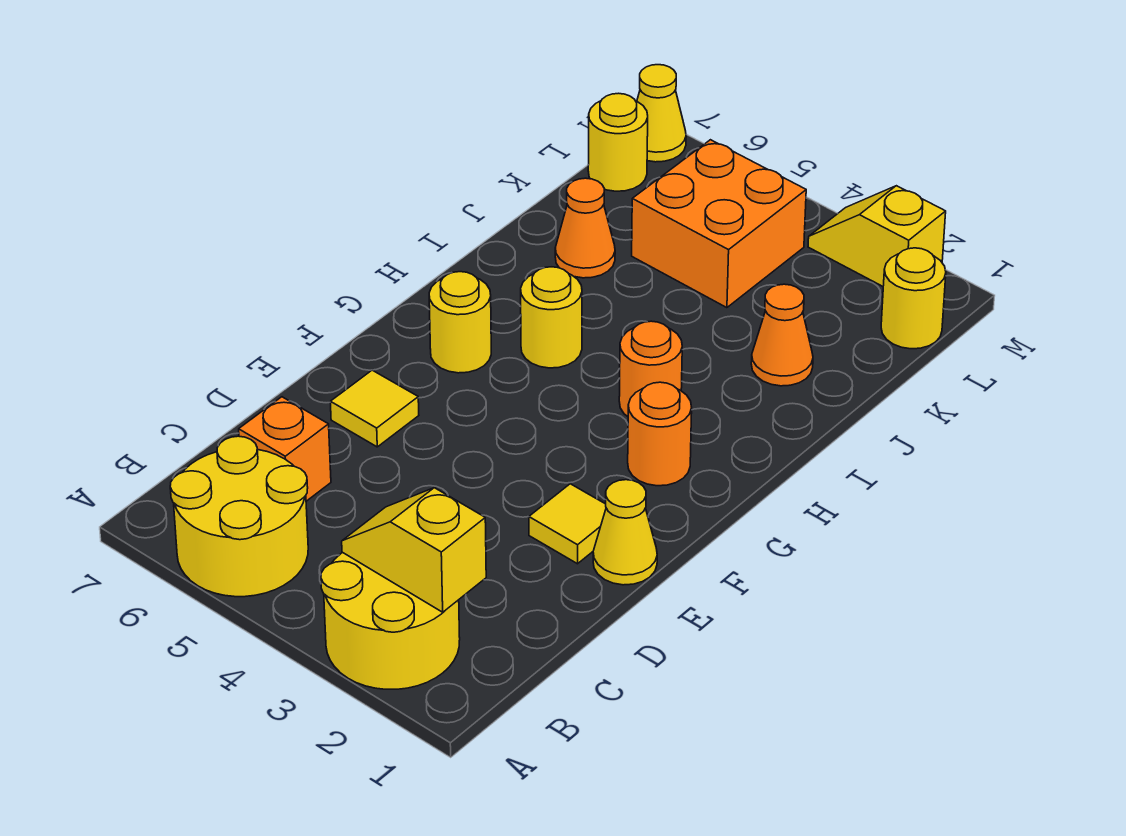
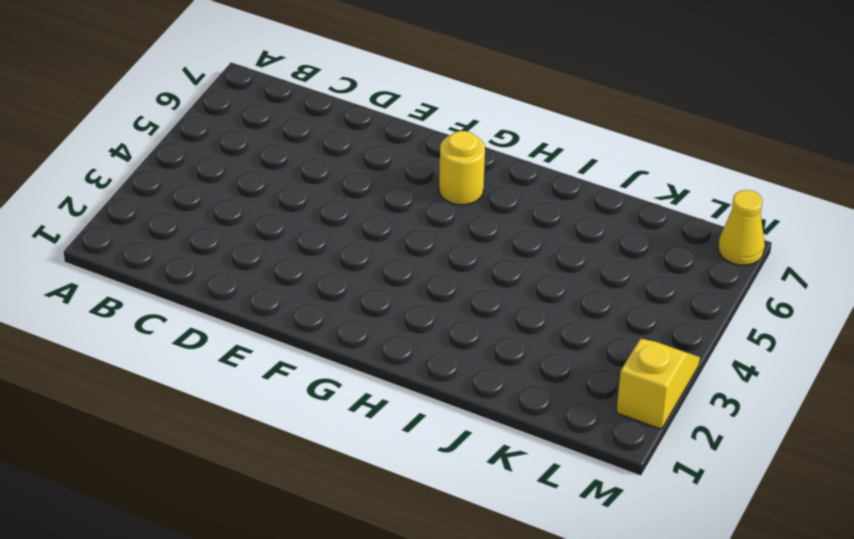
none -> yellow 2x2 round brick [321,553,460,689]
none -> yellow 2x2 round brick [170,436,308,597]
none -> orange 1x1 brick [239,397,331,501]

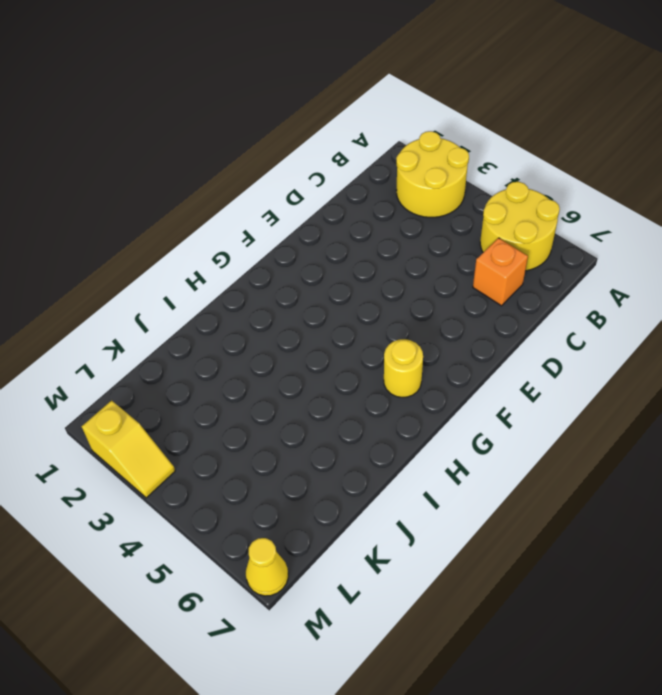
none -> yellow 1x1 cone [593,480,657,585]
none -> yellow 1x1 tile [529,484,606,564]
none -> yellow 1x1 tile [330,370,419,447]

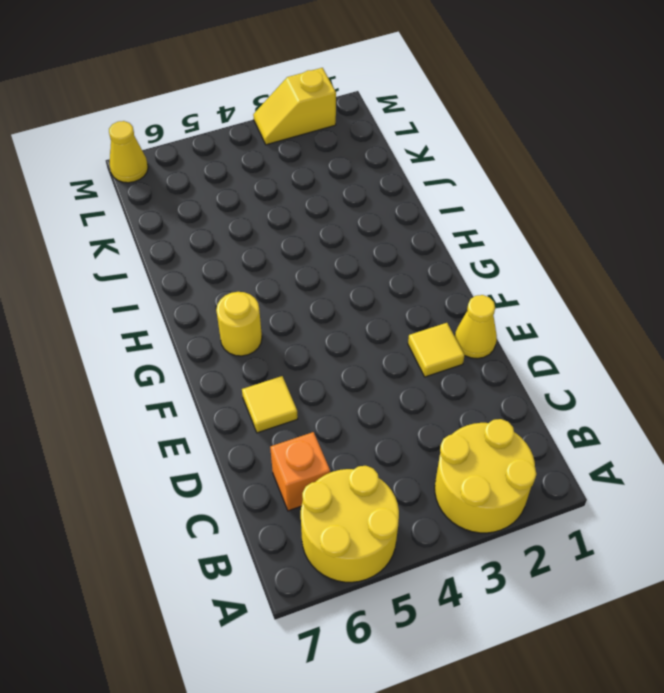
none -> orange 1x1 round brick [628,382,692,486]
none -> orange 1x1 round brick [619,321,682,416]
none -> yellow 1x1 round brick [521,267,582,368]

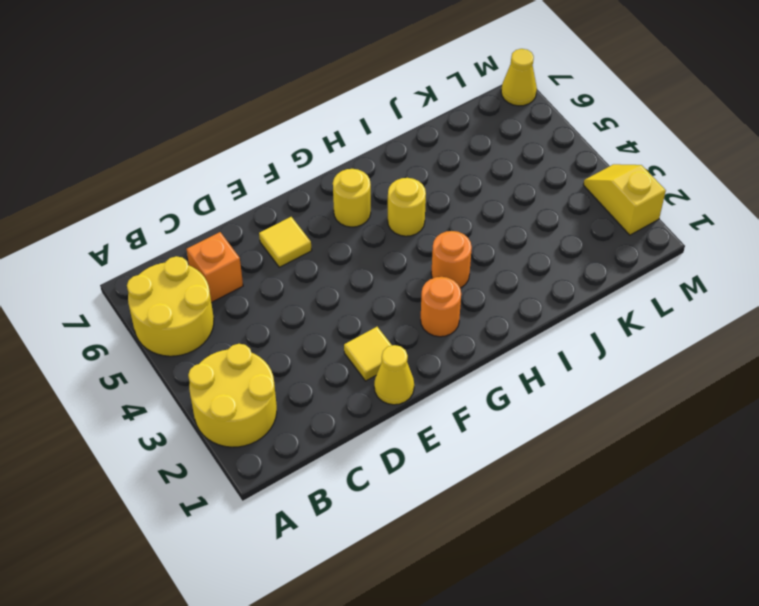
none -> orange 1x1 cone [751,284,813,386]
none -> orange 1x1 cone [555,178,615,278]
none -> orange 2x2 brick [632,140,806,308]

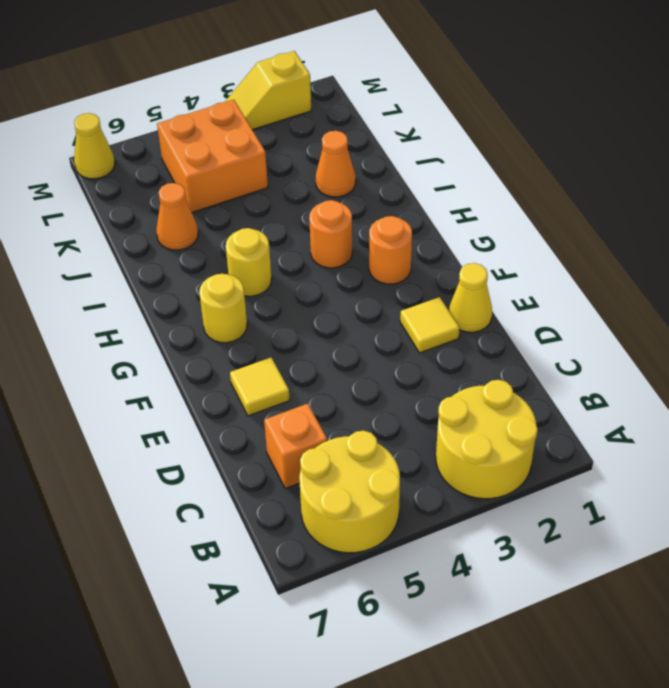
none -> yellow 1x1 round brick [881,248,946,349]
none -> yellow 1x1 round brick [588,93,648,191]
none -> yellow 1x2 slope [342,488,486,612]

